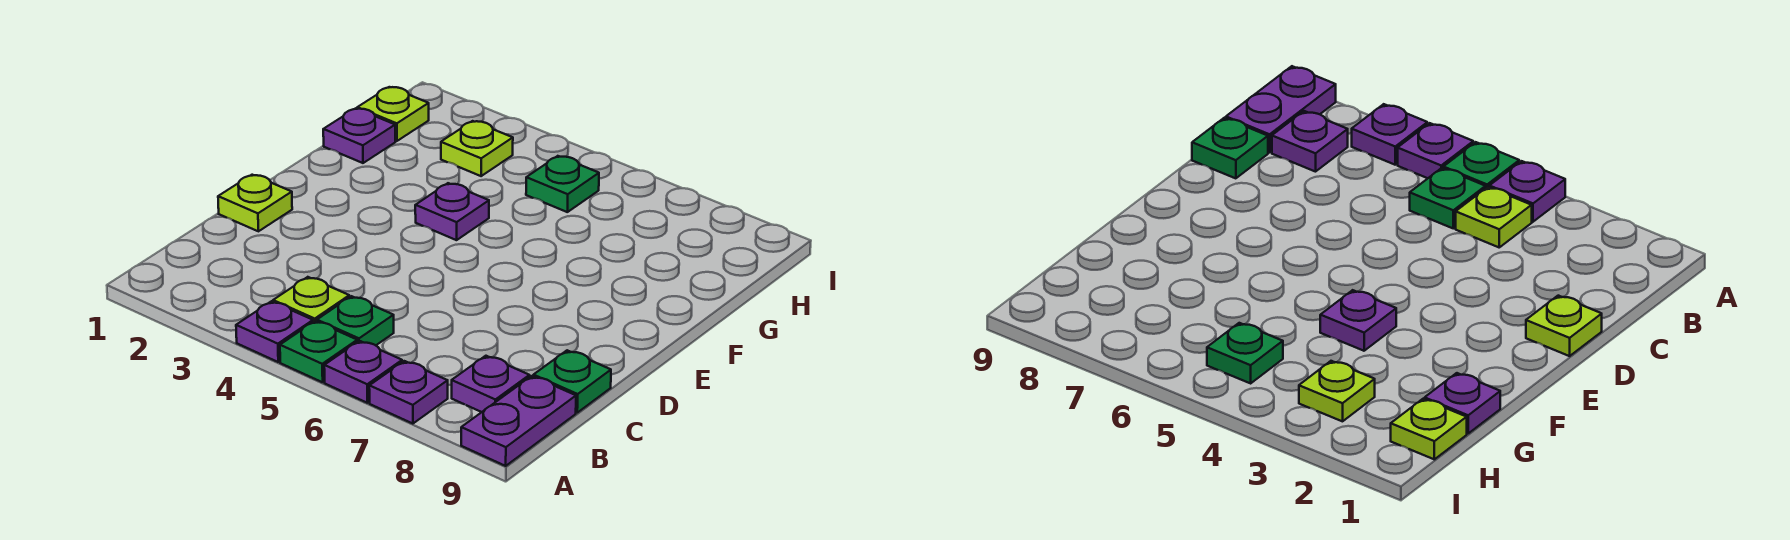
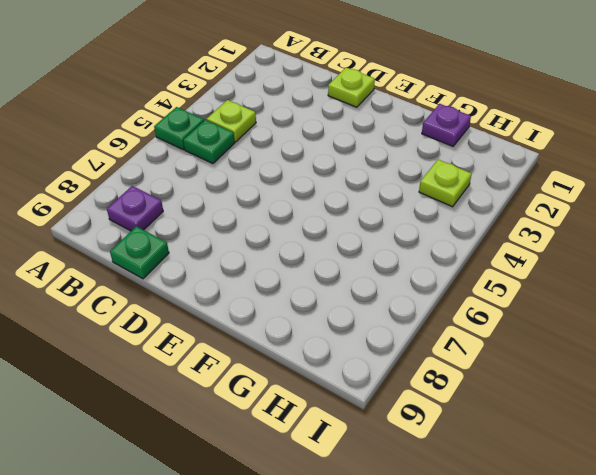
none -> purple 1x1 plate [236,301,313,362]
none -> purple 1x1 plate [324,341,402,403]
none -> purple 1x1 plate [369,361,448,424]

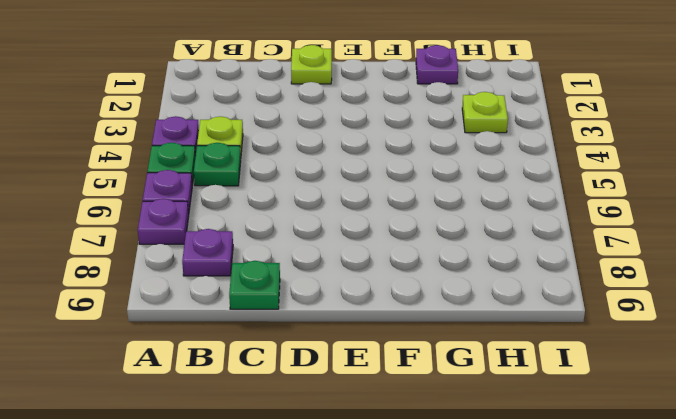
none -> purple 1x2 plate [461,376,576,466]
none -> purple 1x1 plate [415,183,489,240]
none -> lime 1x1 plate [357,87,429,141]

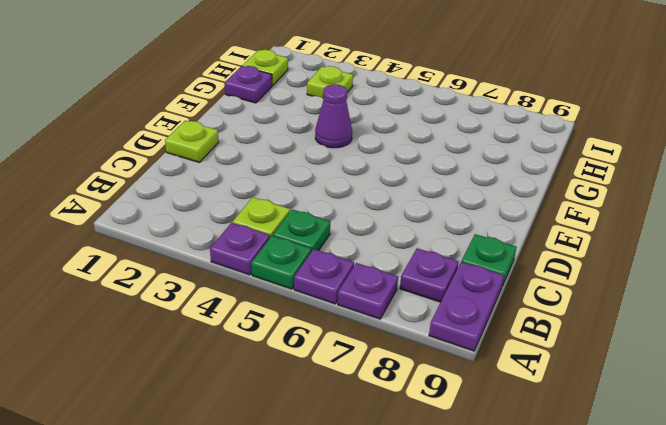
purple 1x1 cone [315,84,352,148] -> purple 1x1 plate [415,183,489,240]
none -> green 1x1 plate [526,156,599,212]

